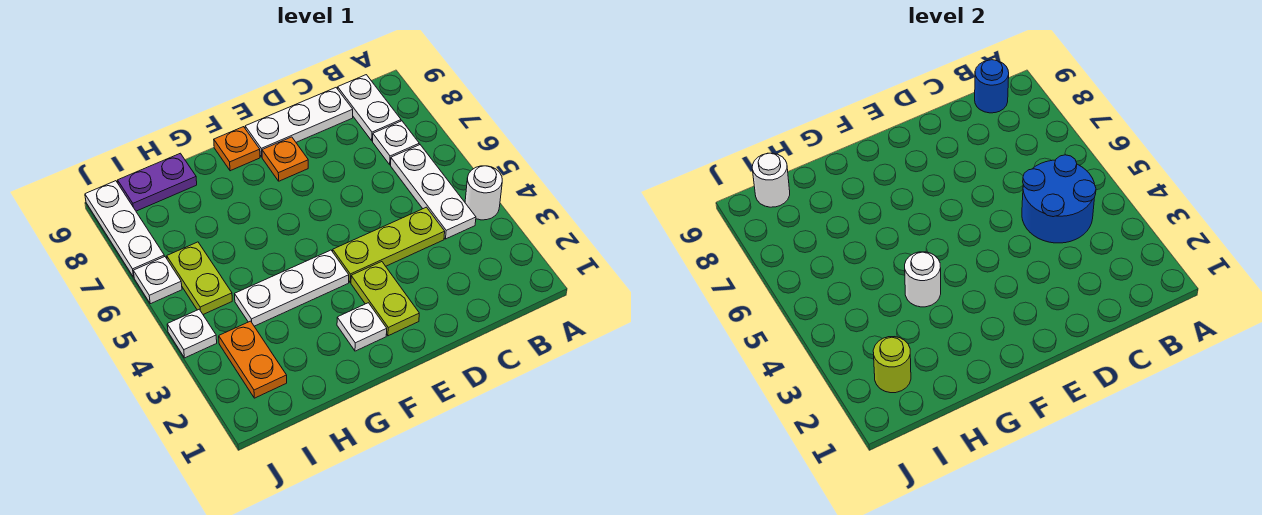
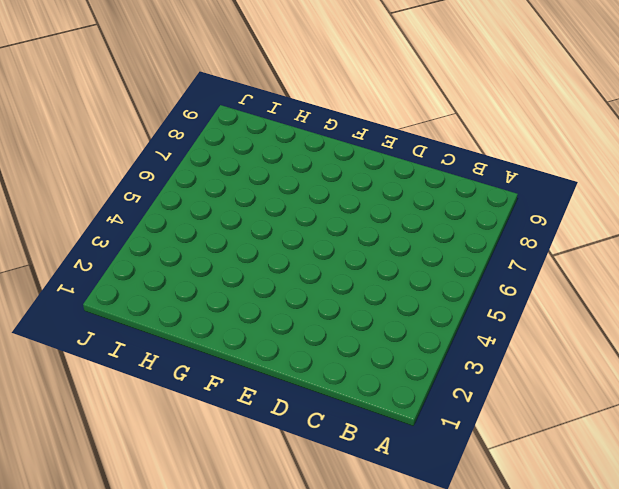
none -> white 1x1 round brick [465,166,502,220]
none -> white 1x3 plate [391,145,476,239]
none -> white 1x1 plate [373,121,419,165]

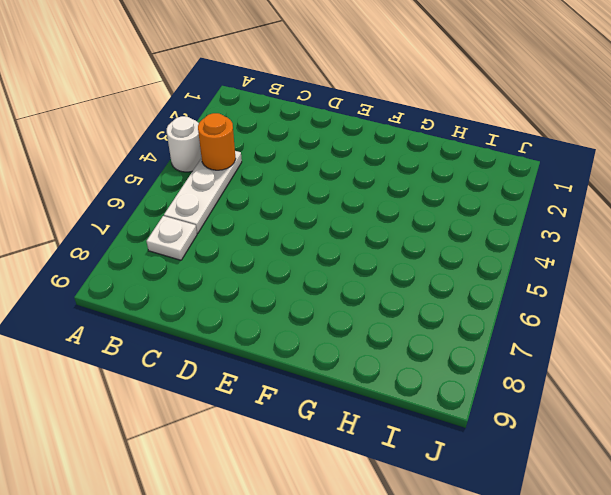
orange 1x1 round brick [198,113,236,170] -> blue 2x2 round brick [1022,155,1096,243]
none -> white 1x2 plate [338,75,401,141]
none -> lime 1x3 plate [333,207,445,282]
none -> white 1x3 plate [245,88,353,157]

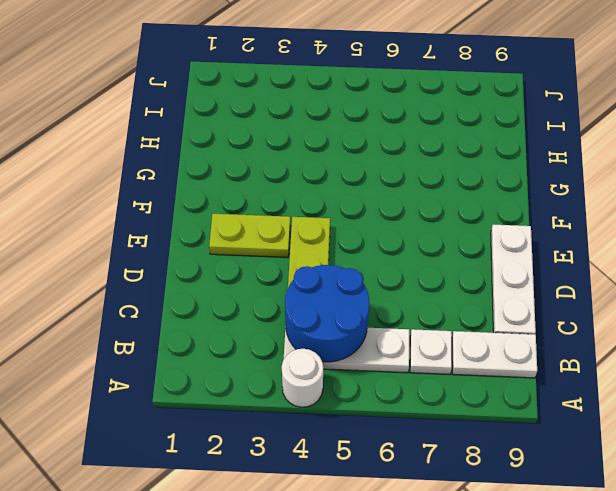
none -> orange 1x1 plate [262,137,308,181]
none -> white 1x1 plate [337,303,387,351]
none -> white 1x3 plate [235,250,349,326]

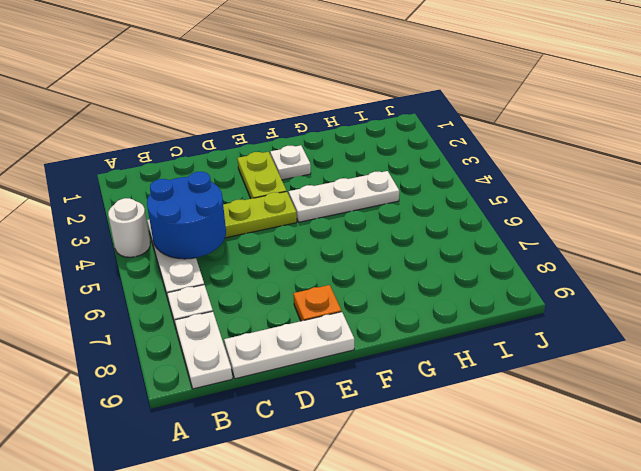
none -> orange 1x1 plate [214,127,260,171]
none -> purple 1x2 plate [118,153,197,211]
none -> orange 1x2 plate [219,321,287,398]

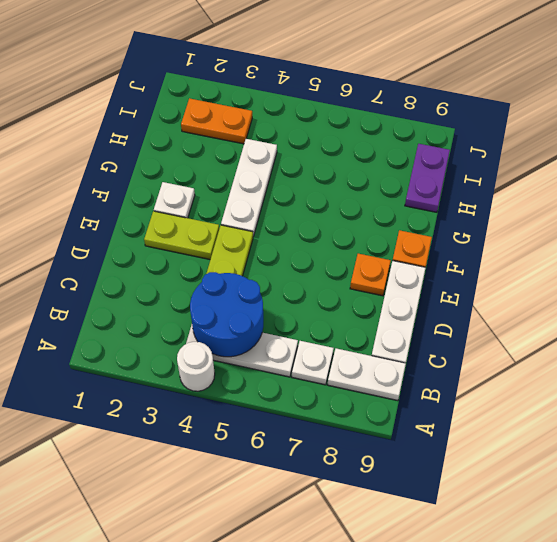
none -> lime 1x2 plate [167,242,232,314]
none -> white 1x1 plate [167,309,217,358]
none -> white 1x1 plate [134,256,182,304]

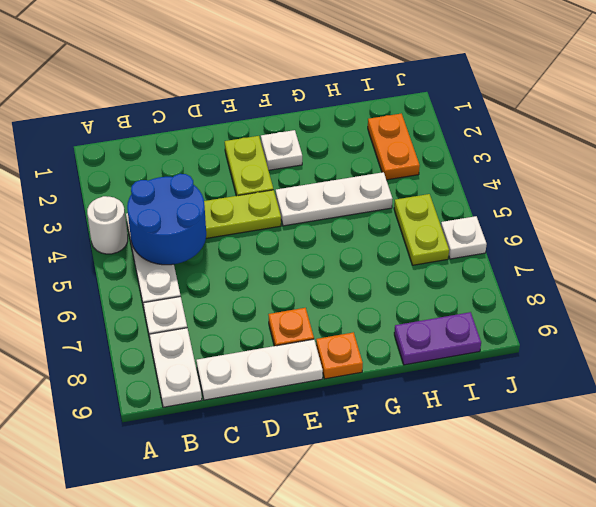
none -> white 1x1 plate [167,309,217,358]
none -> white 1x3 plate [85,181,164,277]
none -> blue 1x1 round brick [975,60,1009,113]

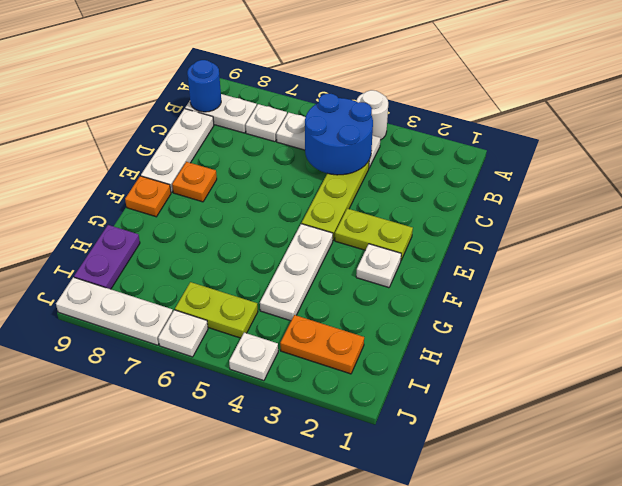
none -> white 1x1 round brick [905,252,941,307]
none -> lime 1x1 round brick [873,337,911,393]
none -> white 1x1 round brick [752,153,790,207]

